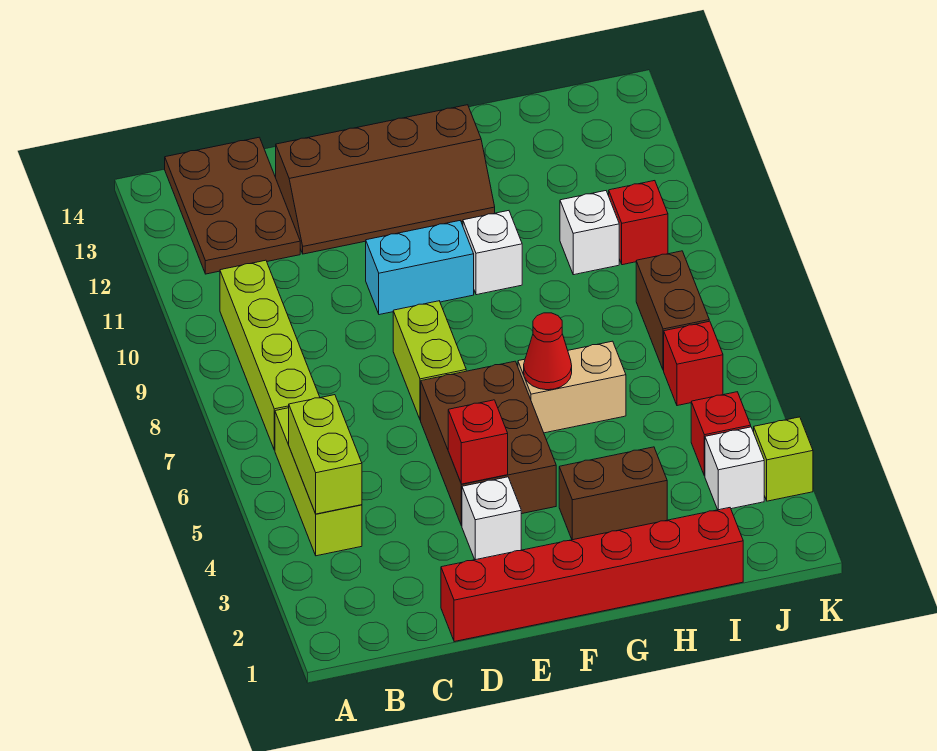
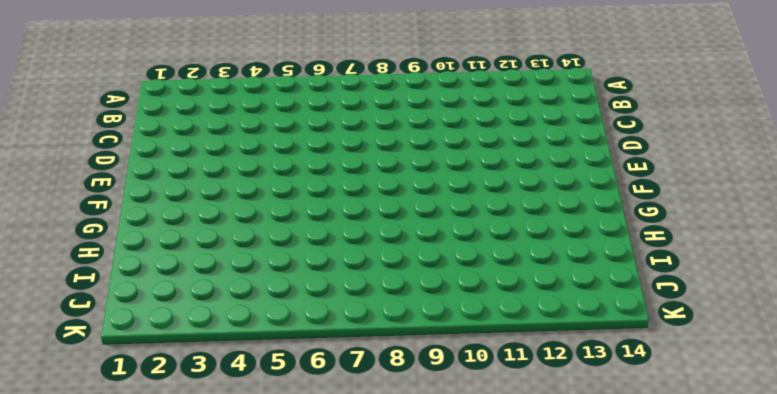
none -> lime 1x3 brick [275,408,362,556]
none -> lime 1x4 brick [220,260,320,450]
none -> brown 2x3 plate [165,137,300,274]

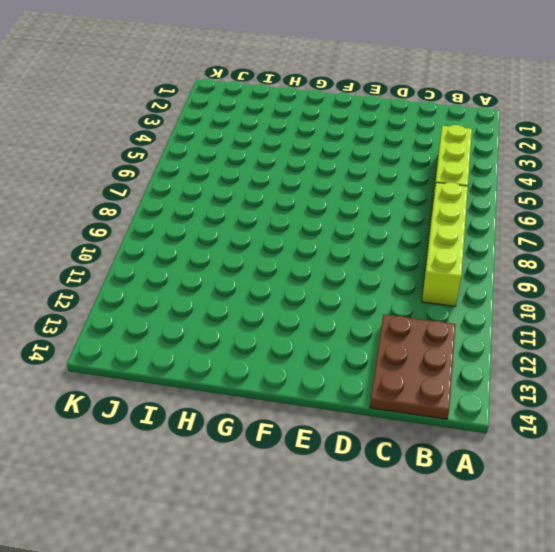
none -> red 1x6 brick [441,508,743,642]
none -> brown 2x4 slope [276,105,495,254]
none -> white 1x1 brick [462,477,521,560]

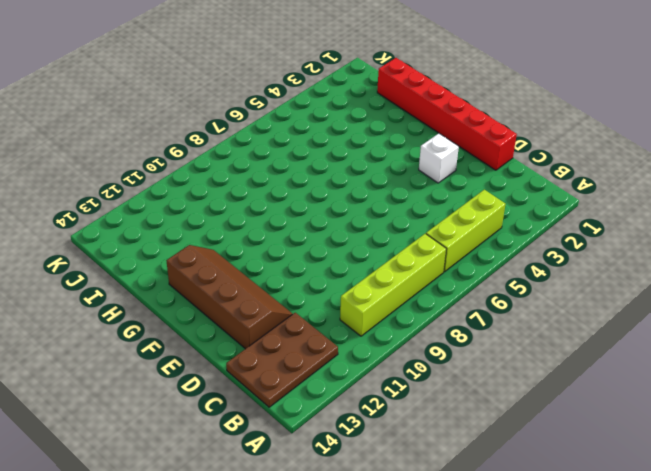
none -> brown 2x3 brick [421,361,556,526]
none -> lime 1x2 brick [393,301,466,420]
none -> cyan 1x2 brick [366,221,474,315]

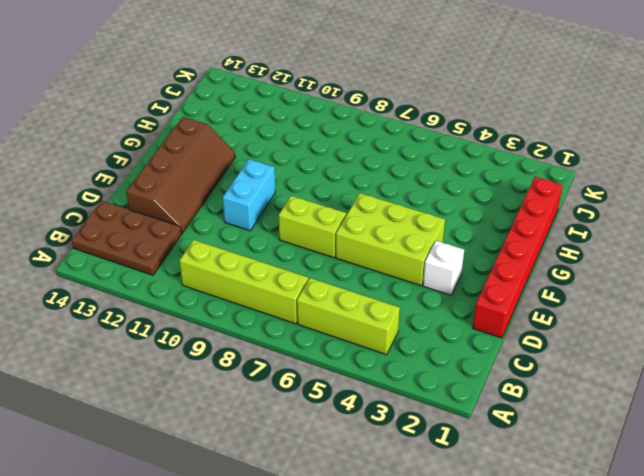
lime 2x3 brick [336,193,445,286] -> brown 2x3 brick [421,361,556,526]
none -> brown 1x2 brick [559,447,667,540]
none -> tan 1x2 brick [518,341,626,433]
none -> white 1x1 brick [463,211,522,295]

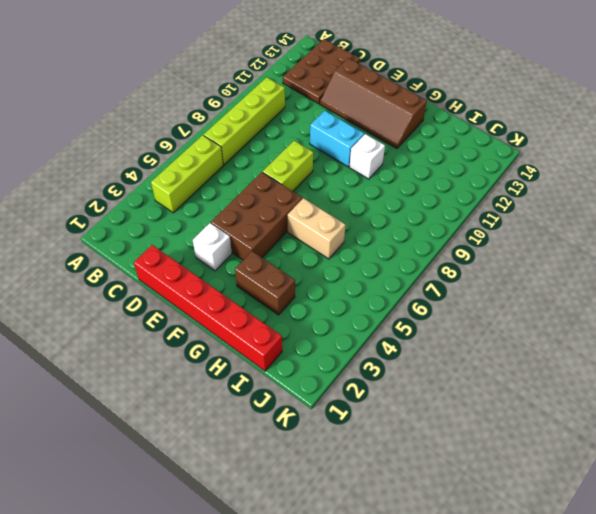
none -> white 1x1 brick [560,191,619,275]
none -> white 1x1 brick [705,427,764,510]
none -> red 1x1 brick [691,392,751,476]

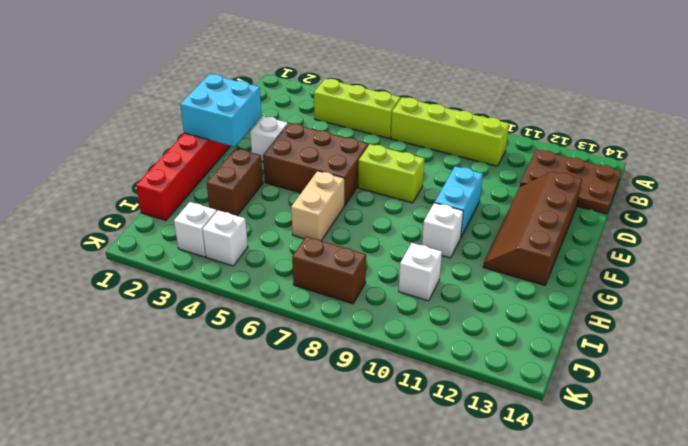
cyan 2x2 brick [180,74,262,147] -> none
white 1x1 brick [203,210,248,266] -> red 1x1 brick [691,392,751,476]
none -> red 1x1 brick [664,321,723,406]
none -> red 1x1 brick [609,181,668,265]
none -> lime 1x1 brick [754,417,813,501]

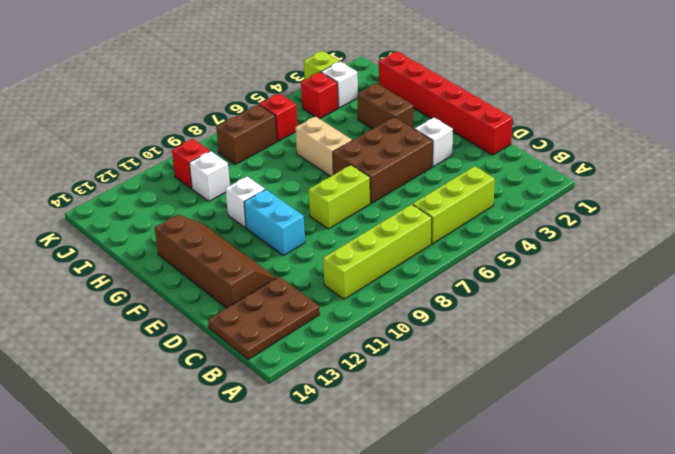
none -> lime 1x2 brick [289,395,362,514]
none -> red 1x1 brick [448,400,508,484]
none -> red 1x1 cone [524,313,572,390]

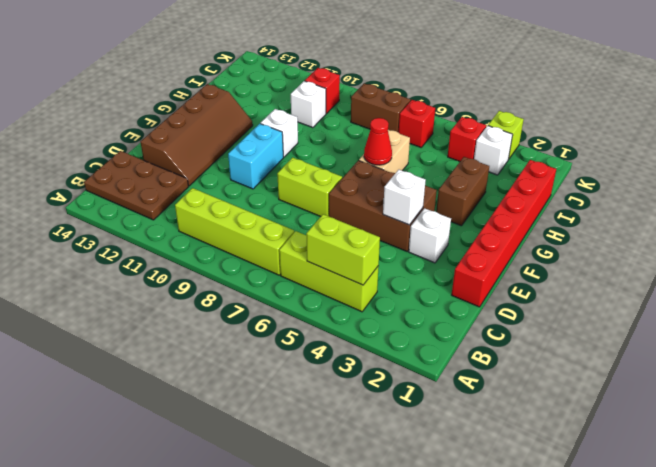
white 1x1 brick [383,170,426,225] -> red 1x1 brick [448,400,508,484]

